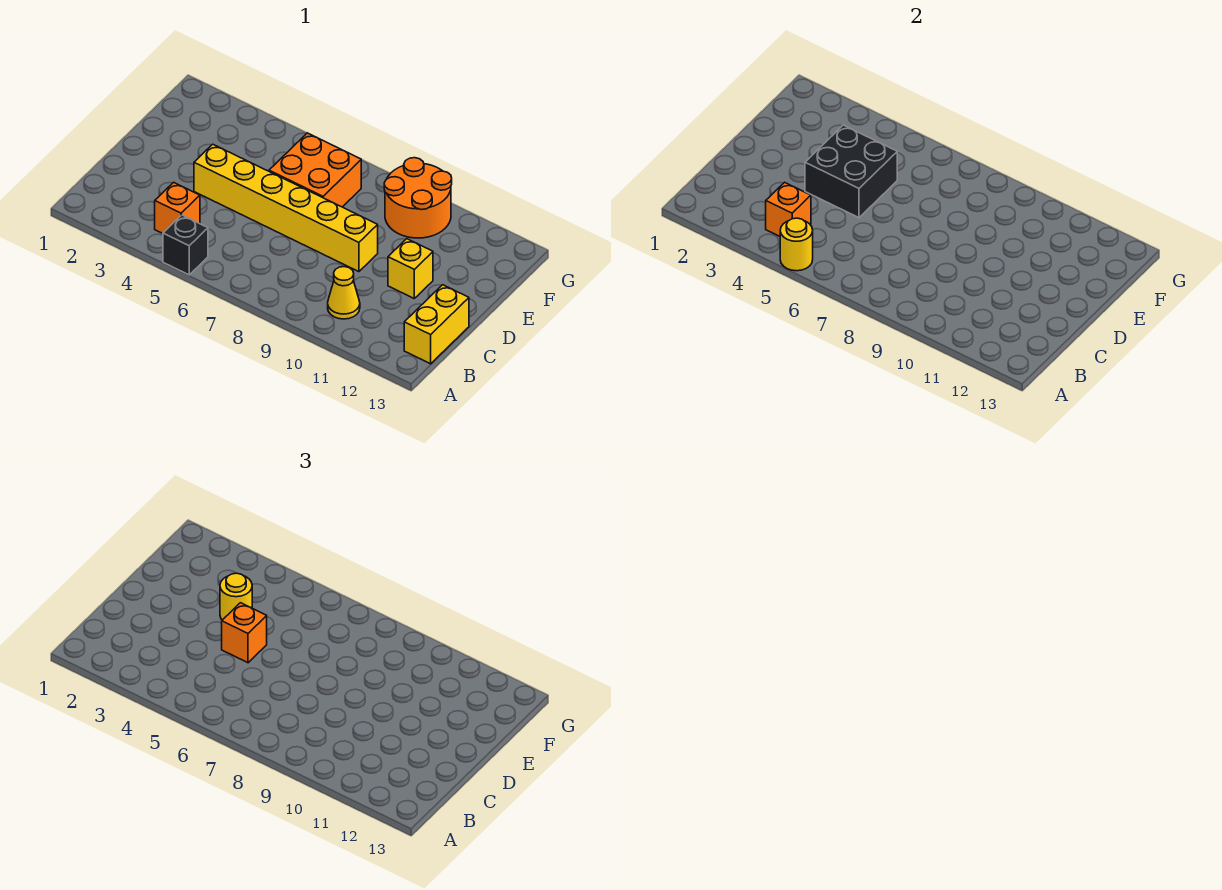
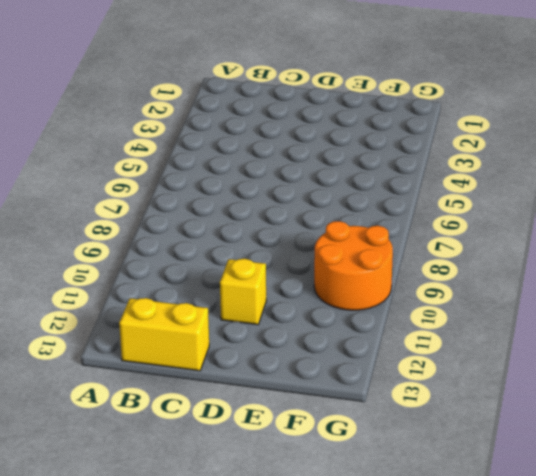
none -> black 1x1 brick [163,215,208,275]
none -> orange 1x1 brick [155,182,200,233]
none -> yellow 1x1 cone [328,267,360,319]

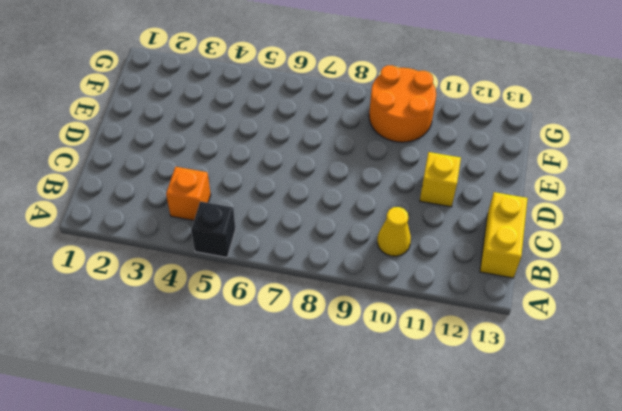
none -> yellow 1x6 brick [194,144,378,272]
none -> orange 2x2 brick [269,133,361,207]
none -> yellow 1x1 round brick [780,218,813,271]

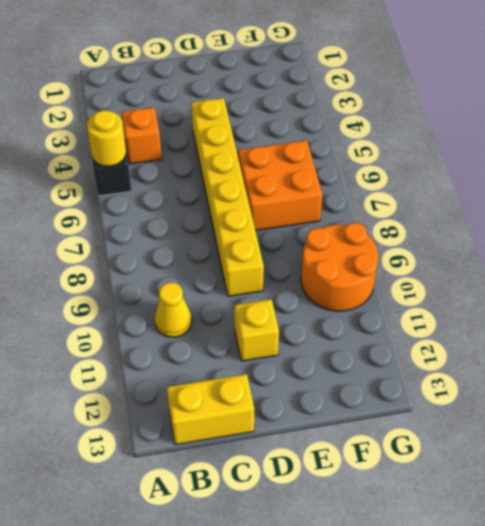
none -> orange 1x1 brick [766,182,811,236]
none -> black 2x2 brick [805,125,897,218]
none -> orange 1x1 brick [222,603,267,663]

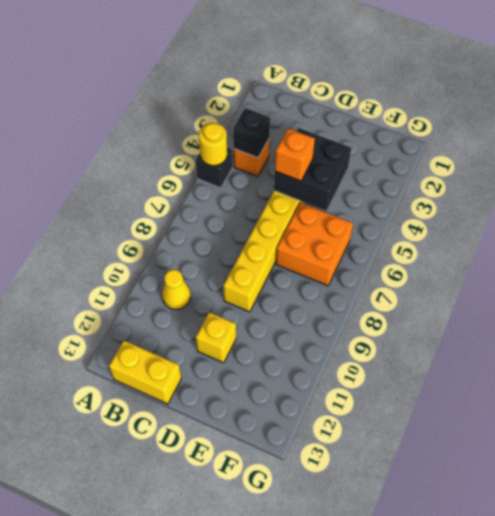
black 1x1 brick [233,108,270,158] -> orange 1x1 brick [766,182,811,236]
none -> orange 2x2 round brick [384,158,452,238]
none -> yellow 1x1 round brick [220,573,252,620]

